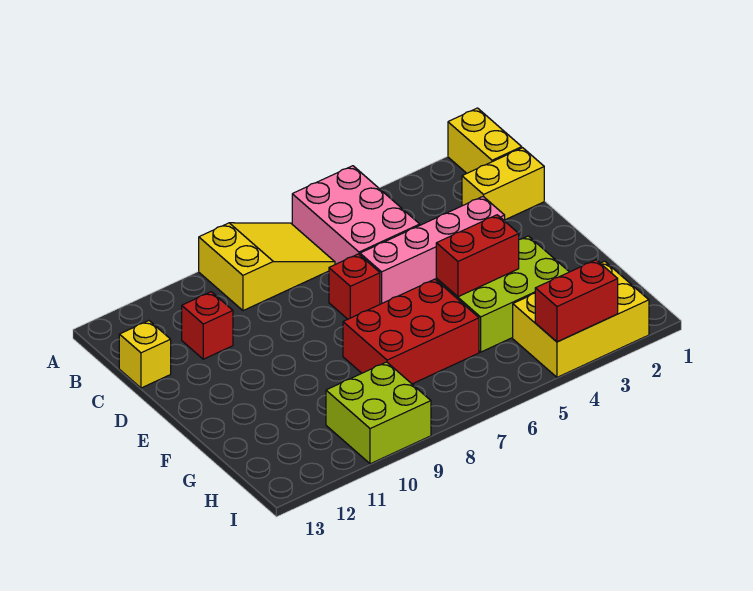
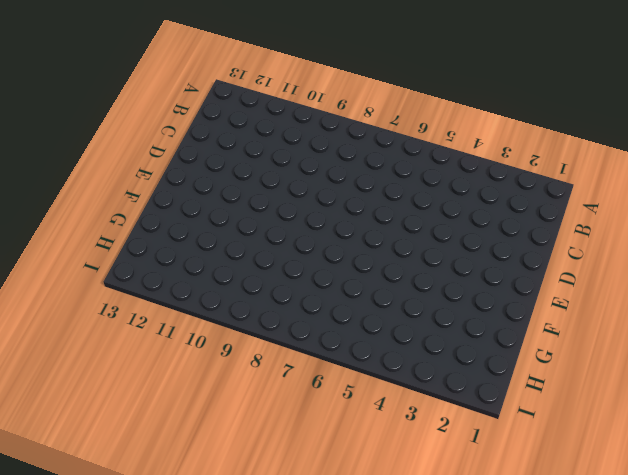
none -> yellow 1x2 brick [448,108,522,173]
none -> pink 2x3 brick [292,166,420,264]
none -> yellow 2x3 slope [199,223,335,311]

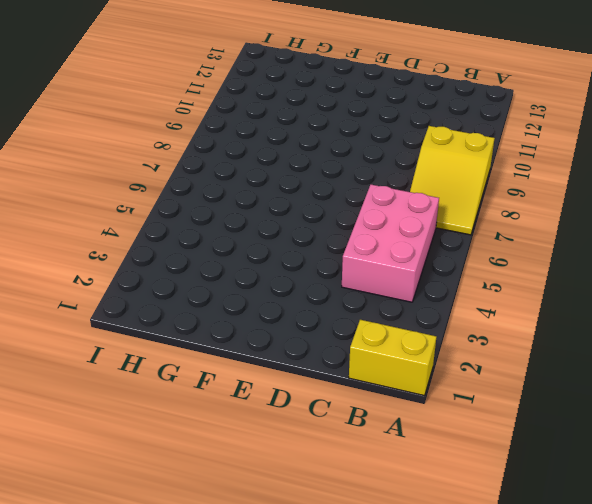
pink 2x3 brick [342,185,439,302] -> pink 2x3 brick turned to [292,166,420,264]
none -> yellow 1x2 brick [462,148,544,220]
none -> red 1x1 brick [182,292,233,359]
none -> yellow 1x1 brick [119,321,171,388]

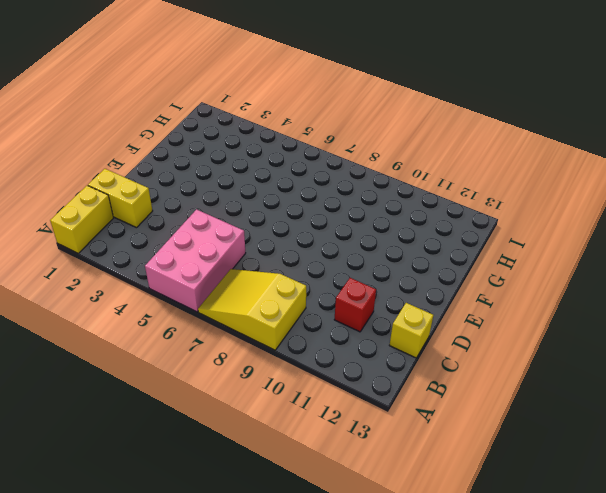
none -> pink 1x4 brick [360,197,505,304]
none -> red 1x1 brick [329,254,380,319]
none -> lime 2x3 brick [436,236,569,352]

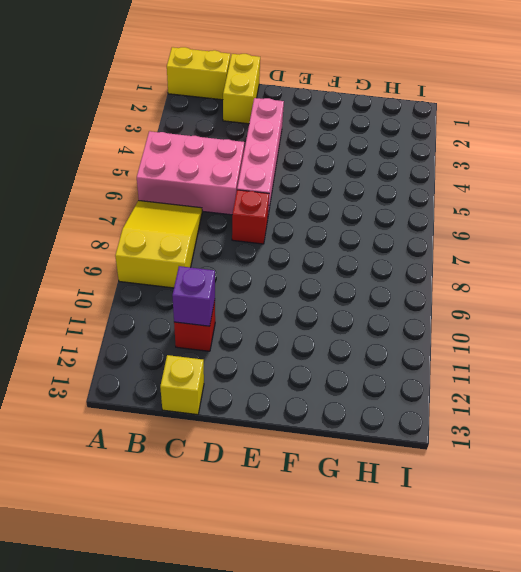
purple 1x1 brick [172,266,215,326] -> none
none -> lime 2x3 brick [436,236,569,352]
none -> red 2x3 brick [343,279,479,384]
none -> yellow 2x3 brick [513,261,649,377]

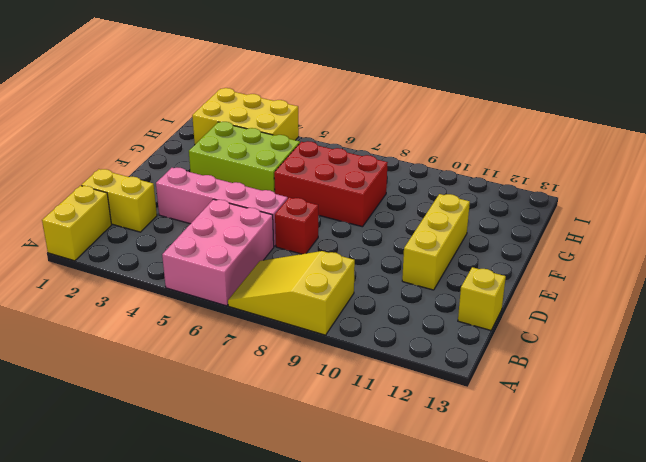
yellow 1x3 brick [402,194,470,290] -> none
none -> red 1x1 brick [182,292,233,359]
none -> lime 2x2 brick [326,362,431,464]
none -> red 1x2 brick [436,215,519,297]

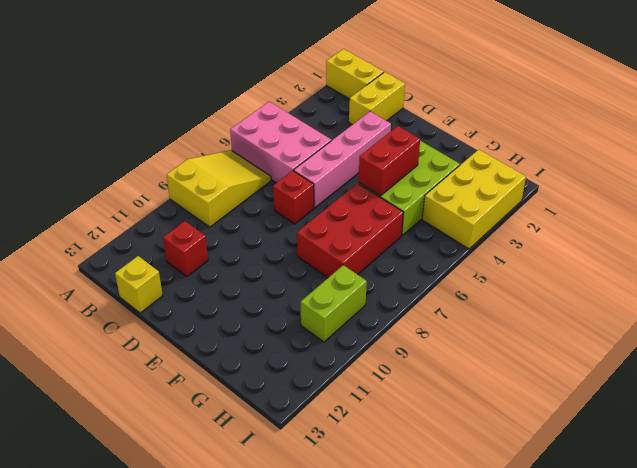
lime 1x2 brick [301,265,367,342] -> lime 2x2 brick [326,362,431,464]
none -> red 1x2 brick [535,260,618,342]

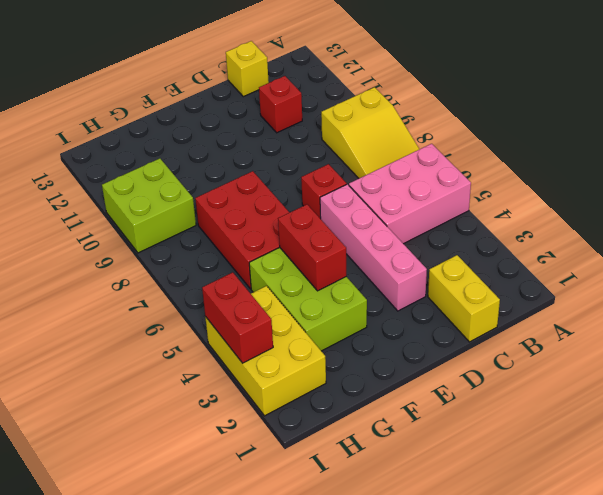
none -> yellow 1x2 brick [448,108,522,173]

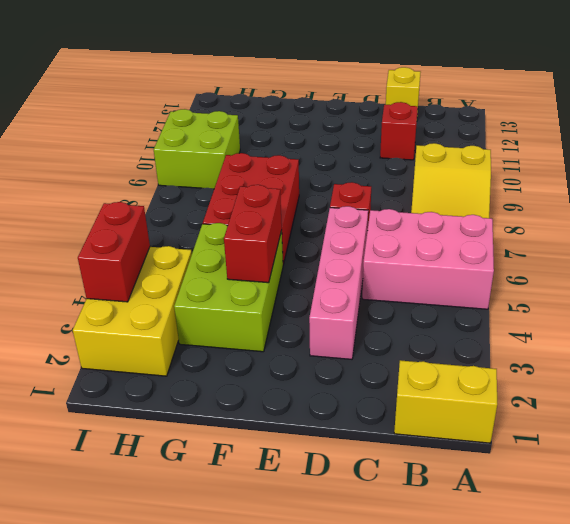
none -> yellow 1x2 brick [462,148,544,220]

